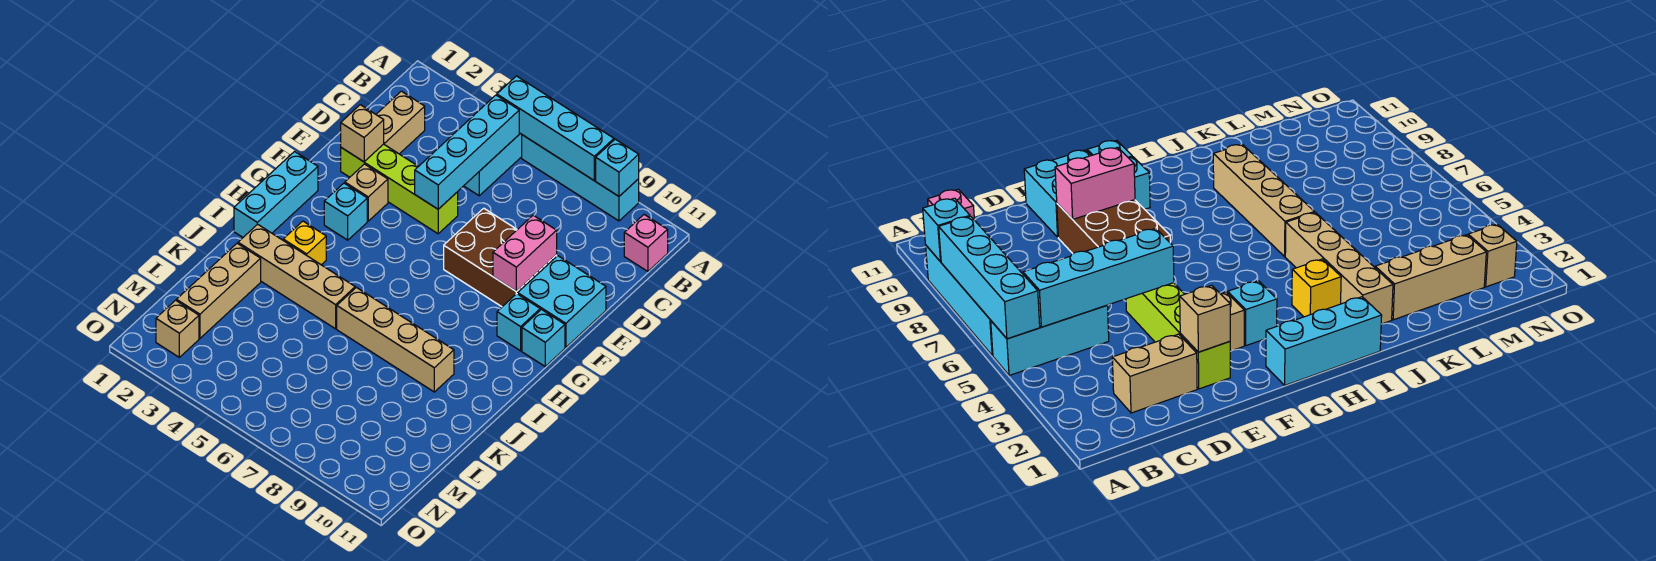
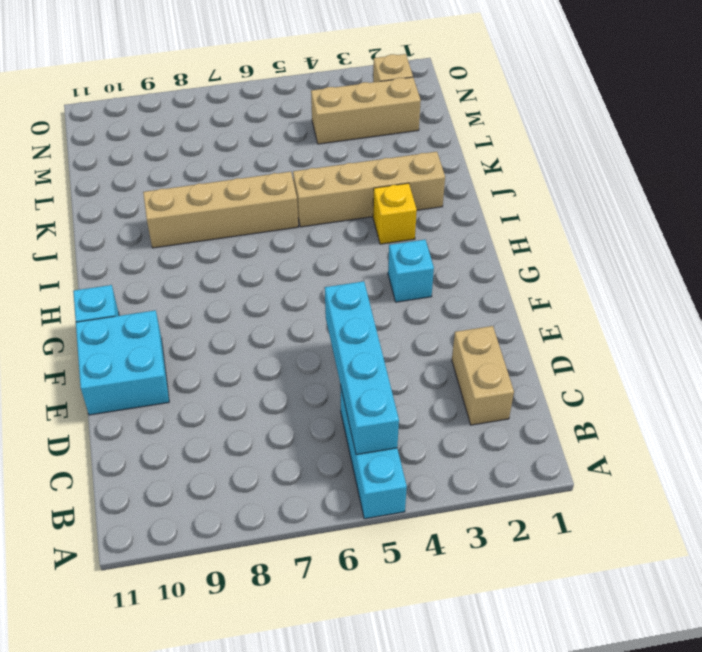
tan 1x3 brick [311,77,421,144] -> tan 1x3 brick turned to [176,243,261,338]
none -> cyan 1x4 brick [522,135,639,221]
none -> pink 1x1 brick [624,215,668,271]
none -> lime 1x4 brick [341,144,458,234]

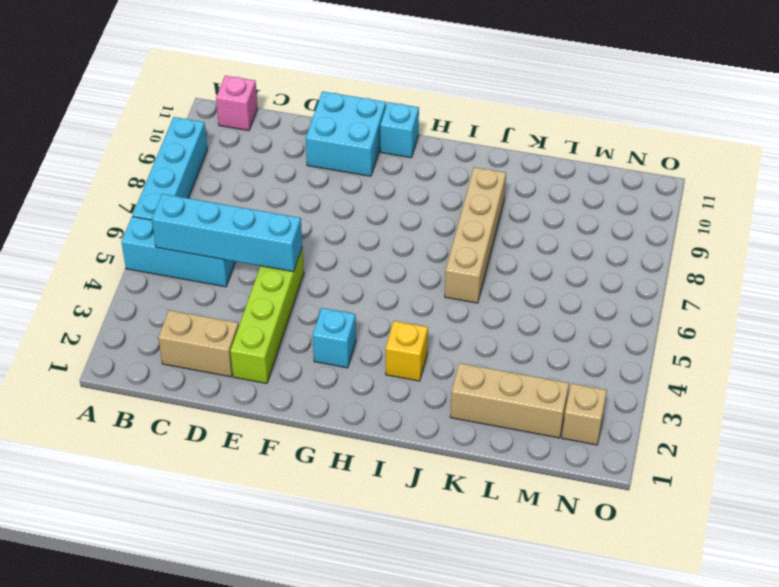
none -> brown 2x3 brick [444,208,557,307]
none -> tan 1x1 brick [345,164,388,221]
none -> cyan 1x3 brick [234,152,318,237]

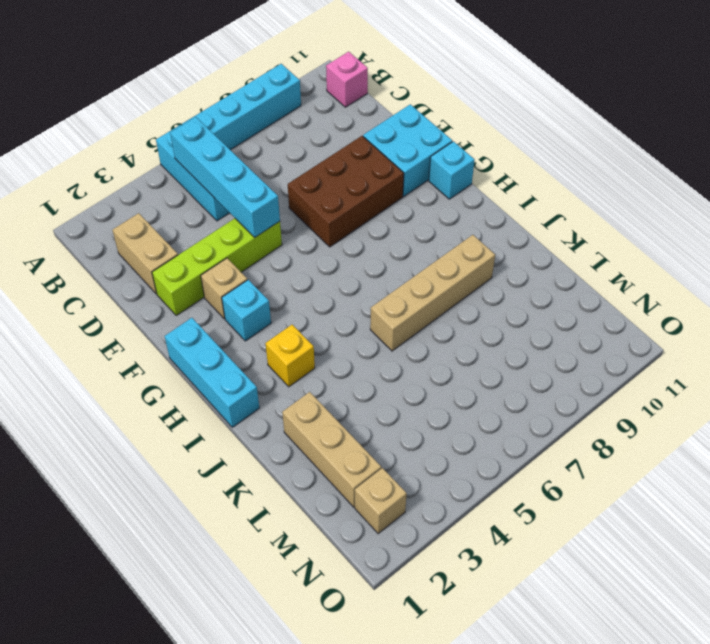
none -> cyan 1x1 brick [497,294,540,351]
none -> tan 1x4 brick [238,224,355,329]
none -> cyan 1x4 brick [497,76,614,180]

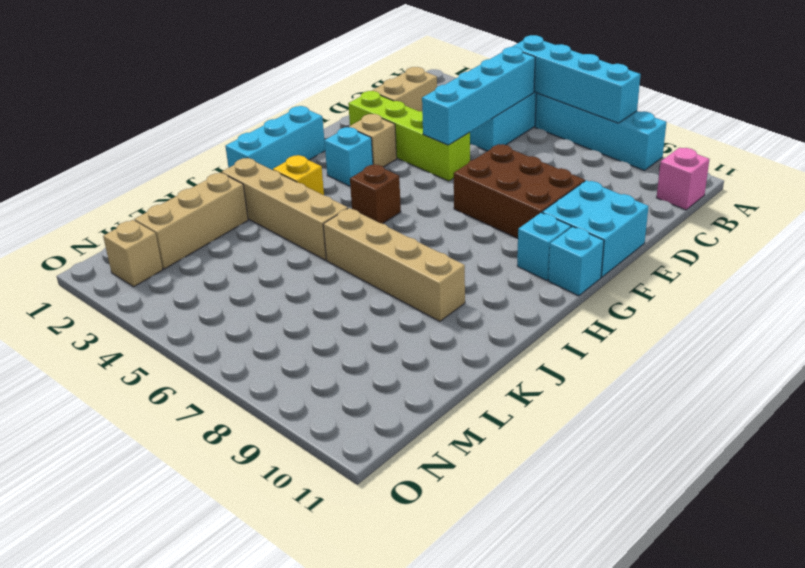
brown 1x1 brick [350,164,401,224] -> none
none -> cyan 1x1 brick [596,139,639,196]
none -> tan 1x1 brick [341,105,384,162]
none -> pink 1x2 brick [493,215,557,292]

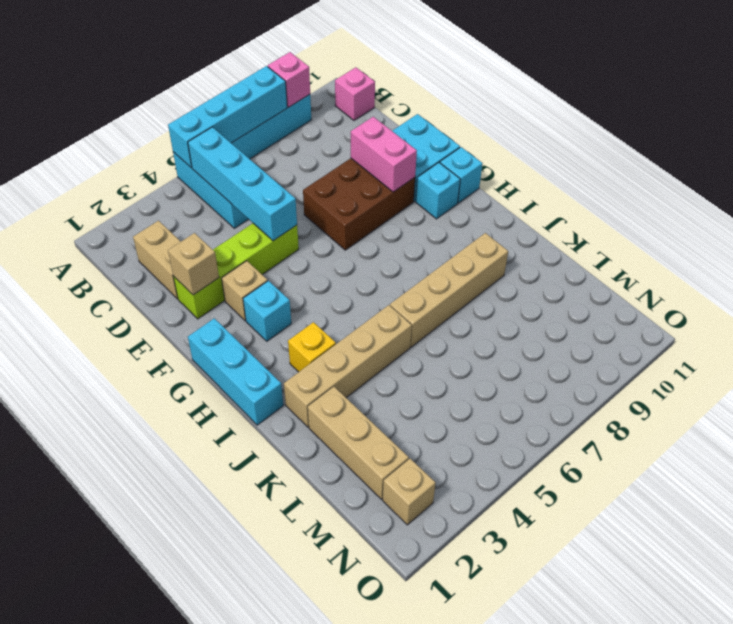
pink 1x1 brick [268,52,310,107] -> cyan 1x1 brick [596,139,639,196]

